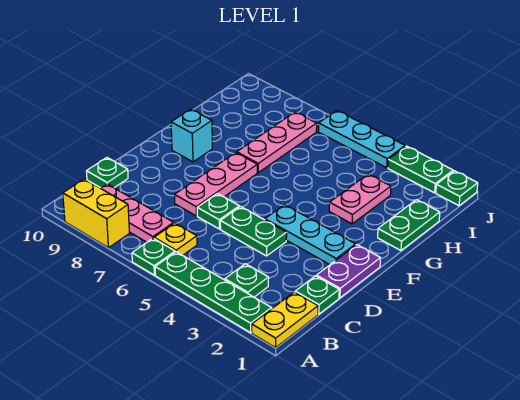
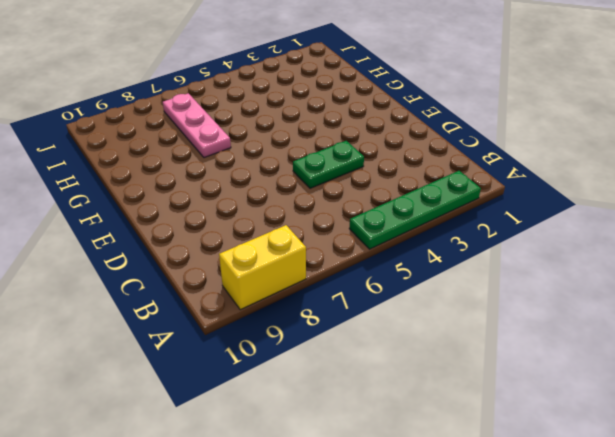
none -> yellow 1x2 plate [252,292,318,348]
none -> green 1x1 plate [132,238,175,275]
none -> green 1x1 plate [225,264,269,297]

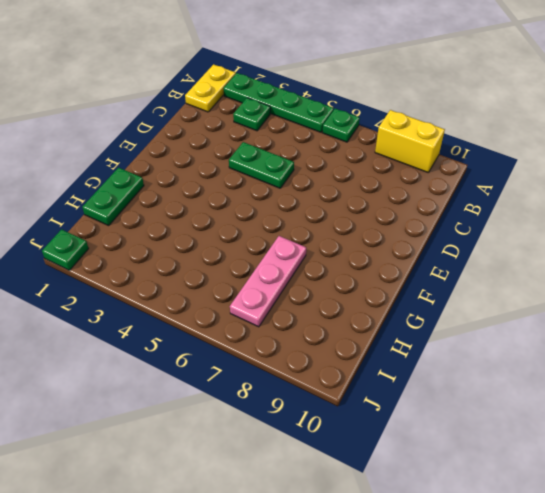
none -> yellow 1x1 plate [154,223,197,255]
none -> pink 1x3 plate [101,184,174,242]
none -> green 1x1 plate [295,276,339,314]

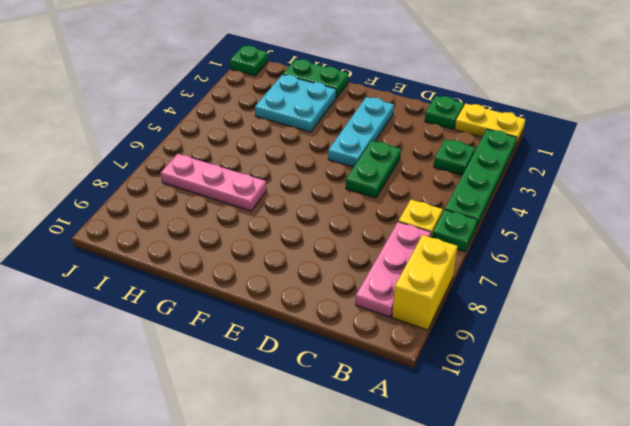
cyan 2x2 plate [255,75,336,132] -> pink 1x2 plate [329,174,391,224]
none -> green 1x1 plate [86,158,128,188]
none -> purple 1x2 plate [317,245,380,298]
none -> green 1x1 plate [197,194,239,229]

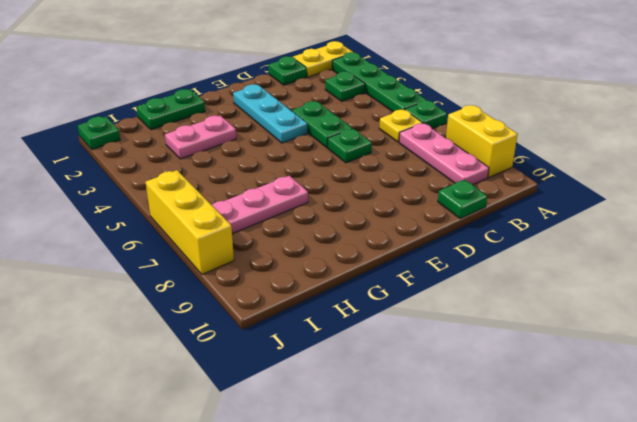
yellow 1x3 brick [146,170,234,274] -> cyan 1x3 plate [318,111,405,168]
none -> purple 1x2 plate [317,245,380,298]
none -> pink 1x3 plate [174,153,257,216]
none -> cyan 1x1 brick [171,109,212,162]

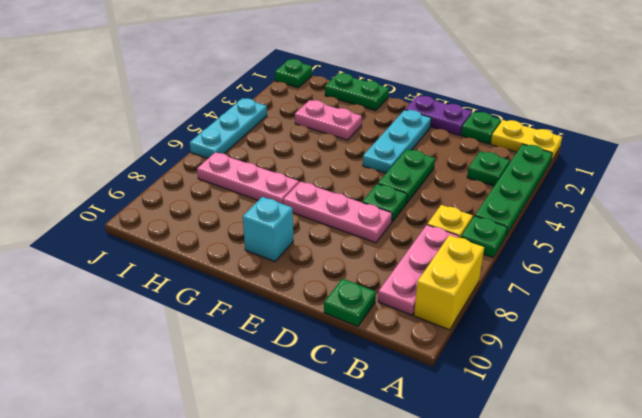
none -> green 1x2 plate [388,146,453,193]

